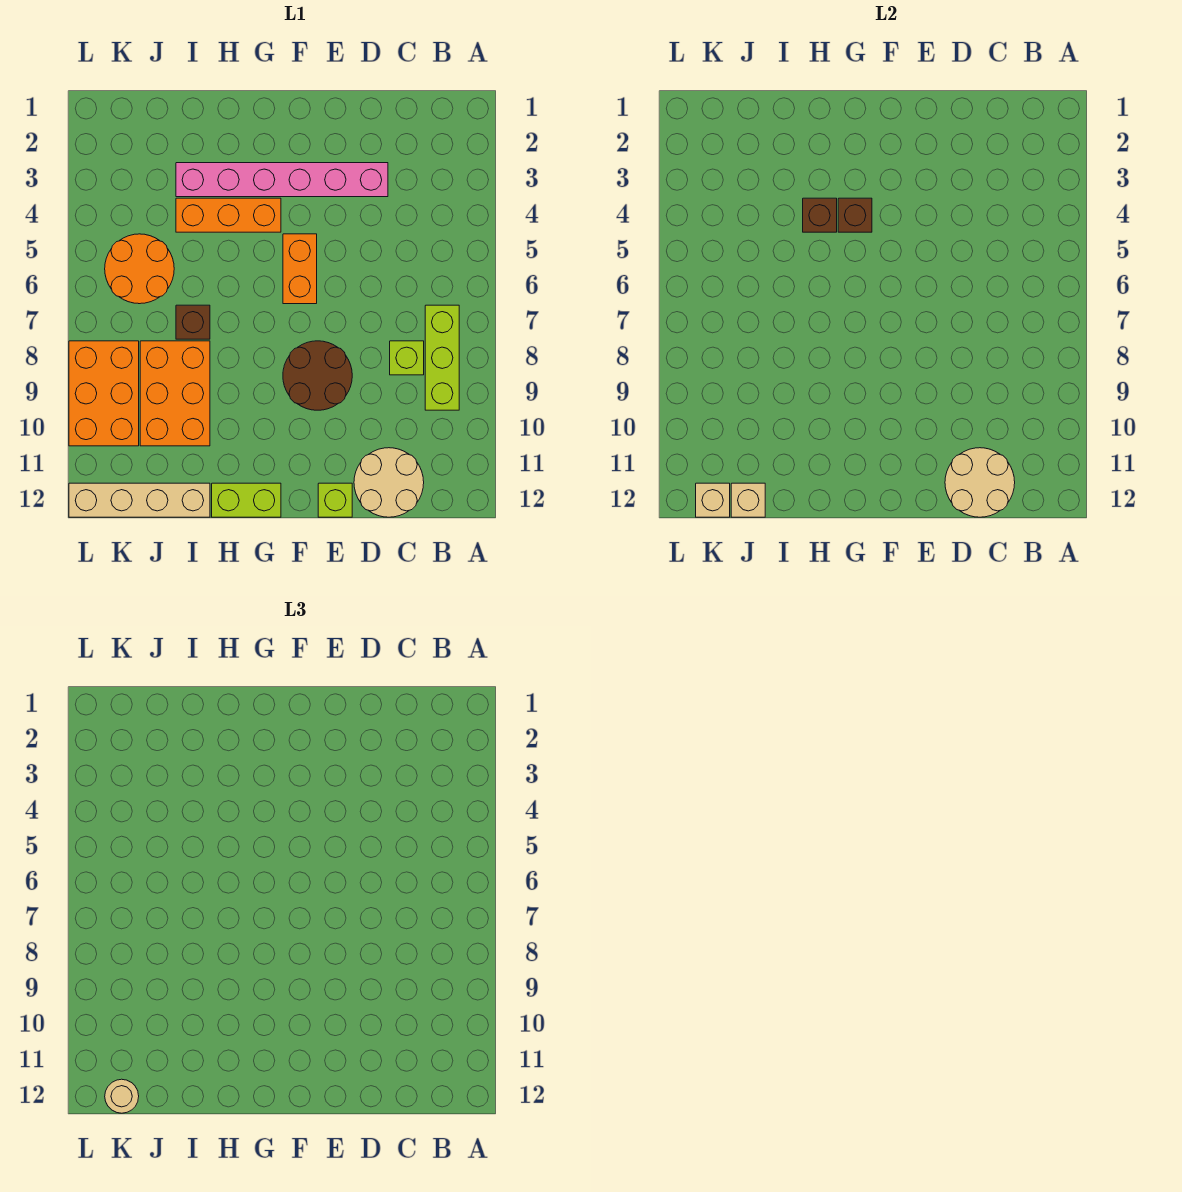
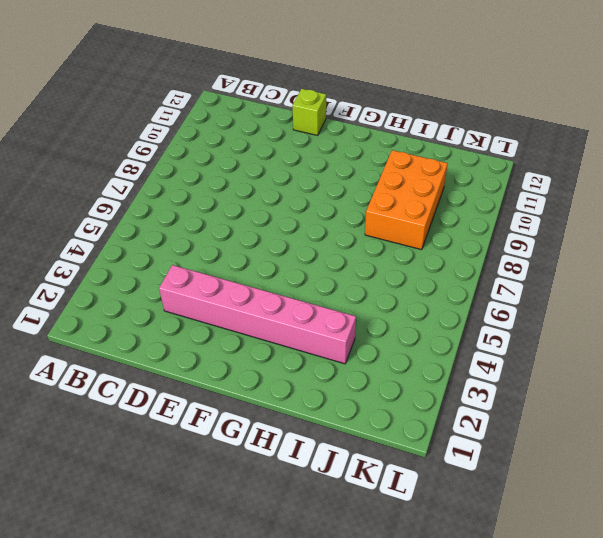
none -> lime 1x3 brick [425,305,459,410]
none -> lime 1x1 brick [390,341,424,375]
none -> tan 2x2 round brick [354,448,424,517]

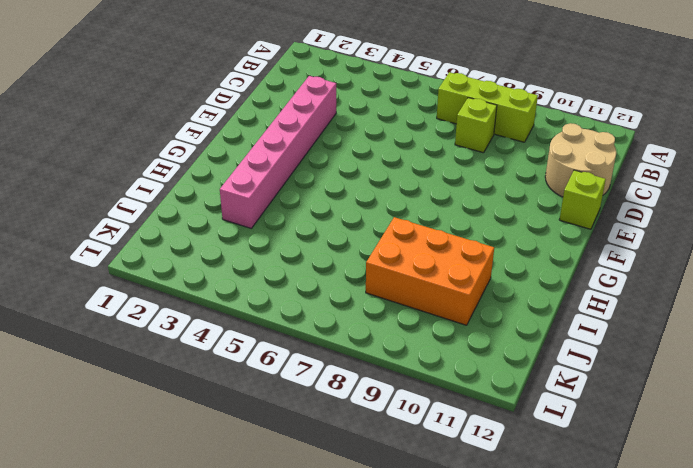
none -> brown 2x2 round brick [283,341,352,410]
none -> orange 1x2 brick [283,234,317,304]
none -> orange 1x3 brick [176,198,281,232]

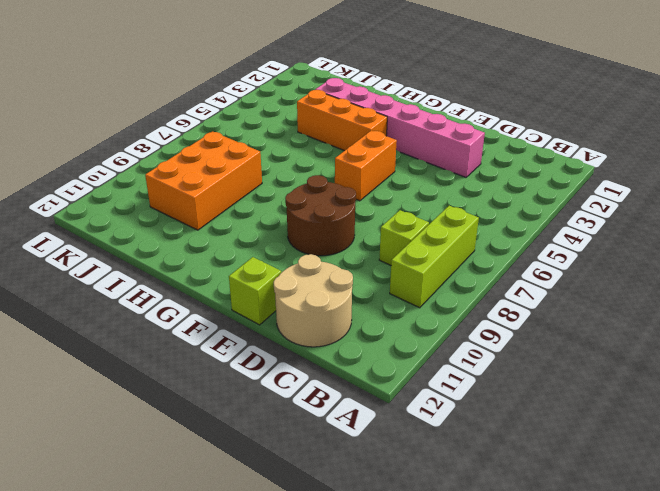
none -> lime 1x2 brick [212,483,281,517]
none -> brown 1x1 brick [176,305,210,339]
none -> tan 1x4 brick [69,483,210,517]

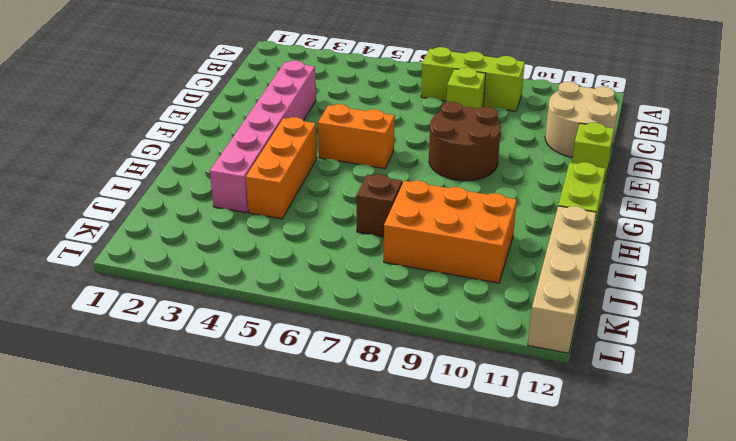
none -> orange 2x2 round brick [105,234,174,304]
none -> orange 2x3 brick [69,341,139,446]
none -> tan 2x2 round brick [945,448,1015,517]

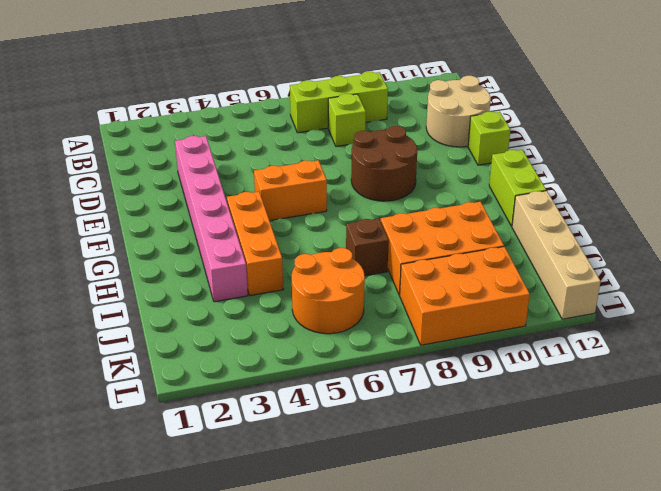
none -> tan 2x2 round brick [945,448,1015,517]
none -> brown 1x1 brick [838,198,872,232]
none -> brown 1x1 brick [803,198,837,232]

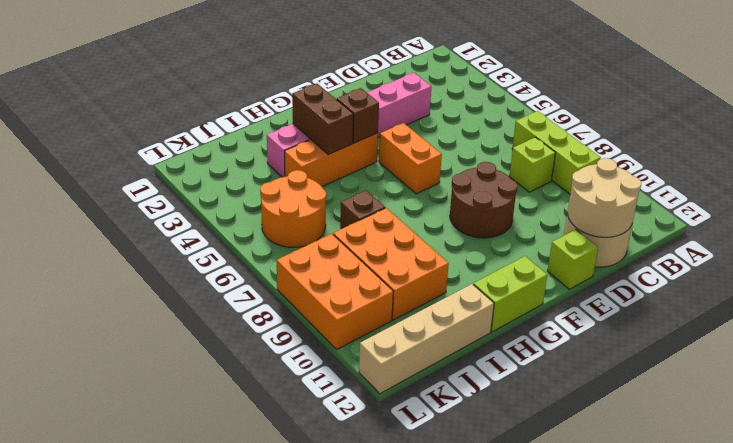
brown 1x2 brick [292,83,353,155] -> brown 1x1 brick [803,198,837,232]
none -> tan 1x1 brick [731,483,765,517]
none -> tan 1x1 brick [696,483,730,517]
none -> tan 1x1 round brick [105,1079,139,1113]

